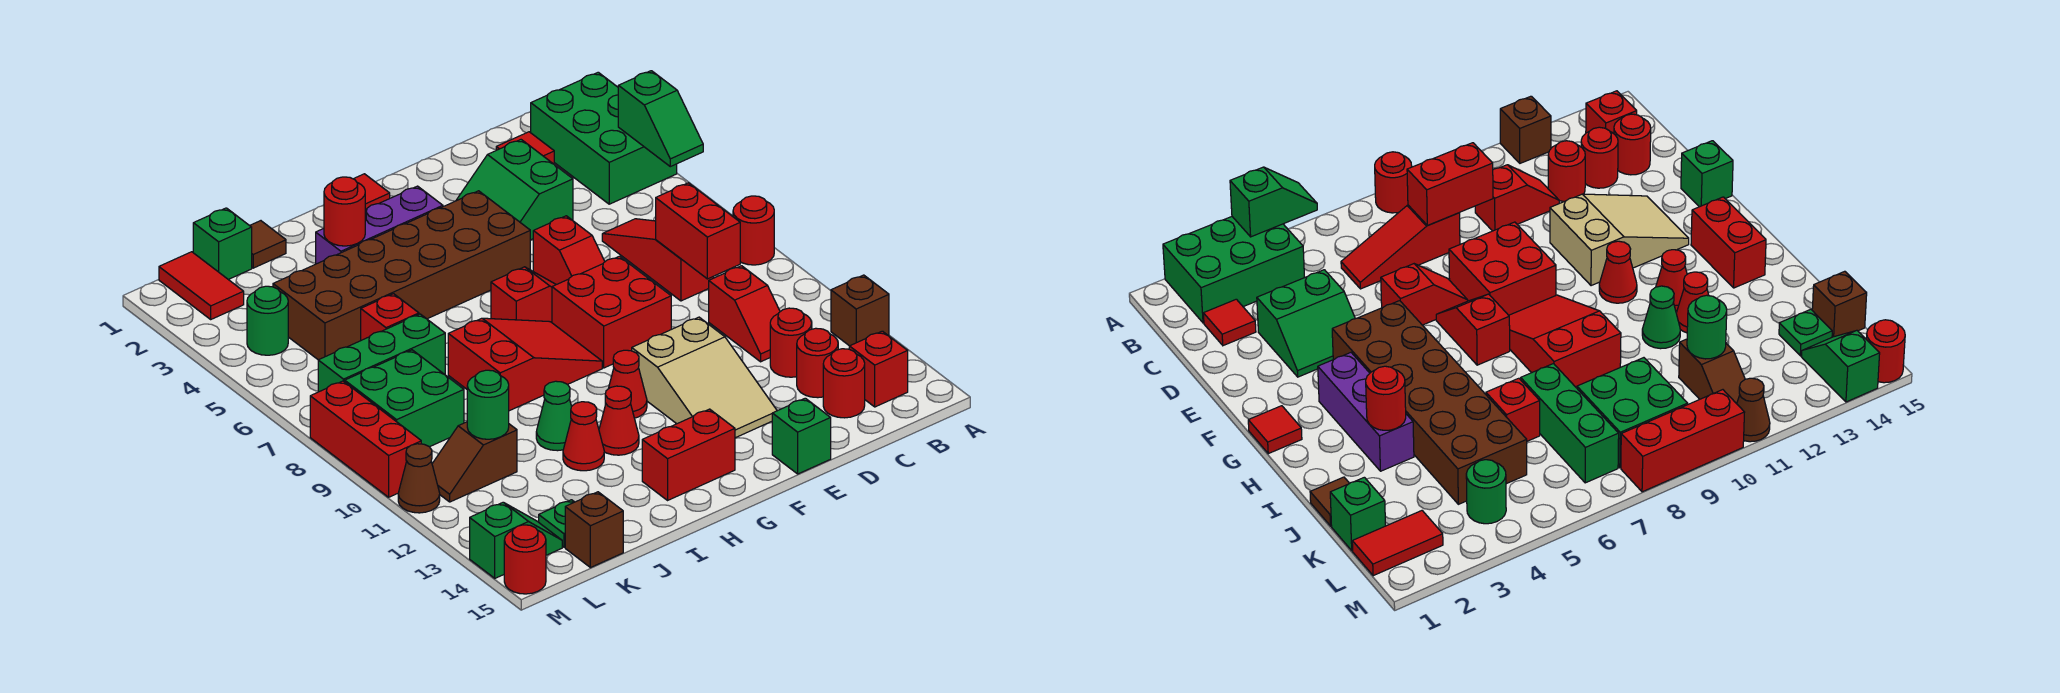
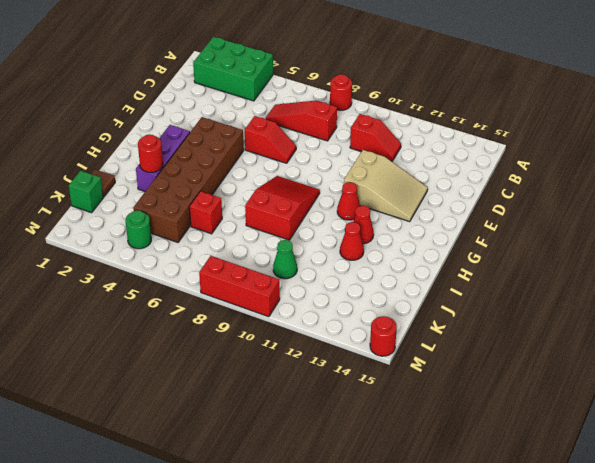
green 1x1 cone [273,240,297,279] -> green 1x1 cone moved to [536,381,572,451]
none -> brown 1x1 brick [831,275,889,346]
none -> red 1x1 brick [849,331,908,407]
none -> red 1x1 tile [496,132,554,164]
none -> red 1x1 round brick [770,308,812,377]

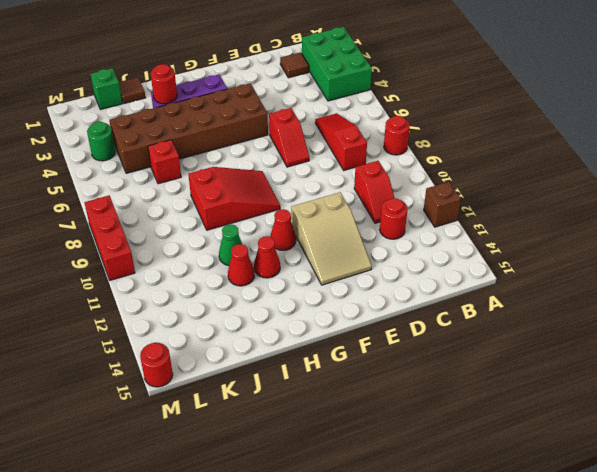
brown 1x1 tile [280,52,309,78] -> red 1x1 tile [496,132,554,164]
none -> red 1x1 brick [849,331,908,407]
none -> red 1x1 round brick [797,328,838,398]
none -> red 1x1 round brick [823,349,865,418]
none -> green 2x2 slope [456,140,573,240]

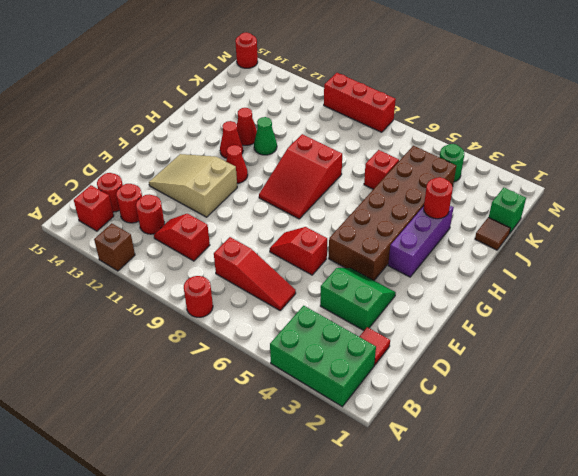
none -> red 2x2 brick [552,256,671,368]
none -> green 1x1 brick [772,398,831,474]
none -> red 1x2 slope [491,267,556,322]
none -> red 1x1 tile [354,174,390,210]

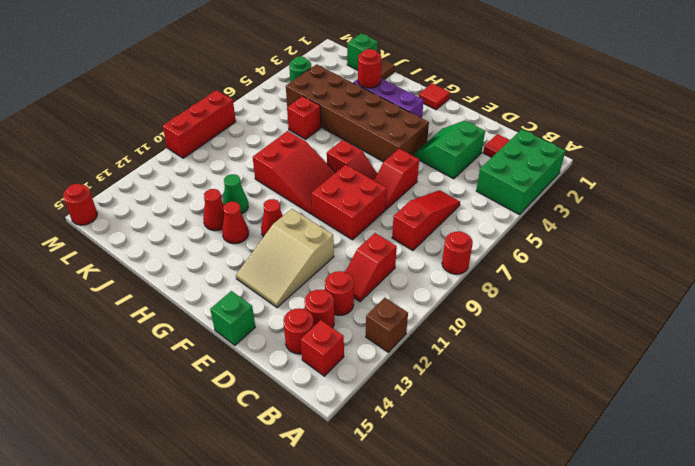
none -> red 1x2 brick [642,409,735,500]
none -> green 1x3 brick [318,314,445,392]
none -> green 2x2 brick [345,350,464,447]
none -> brown 1x2 slope [432,422,517,502]

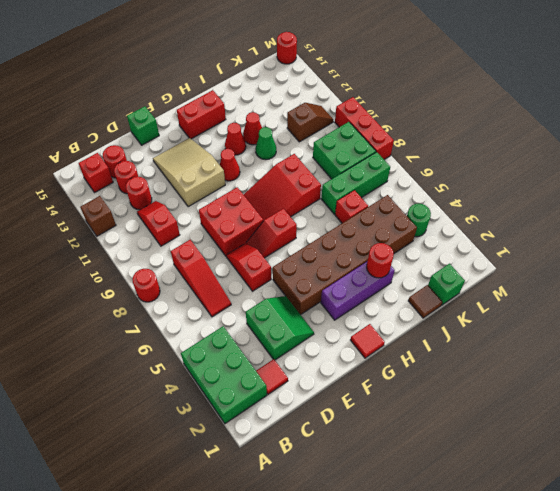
none -> green 1x1 plate [539,500,574,547]
none -> brown 1x1 brick [565,492,623,568]
none -> red 1x2 tile [159,252,244,319]
none -> green 1x2 slope [470,502,562,578]

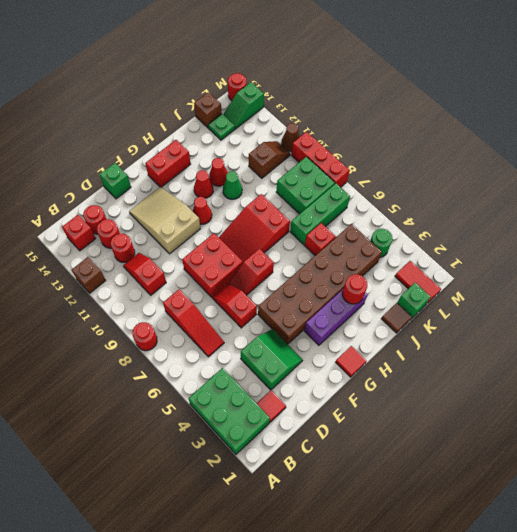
none -> green 1x2 slope [618,71,703,167]
none -> red 1x2 brick [656,183,740,279]
none -> green 1x1 round brick [467,370,509,439]

